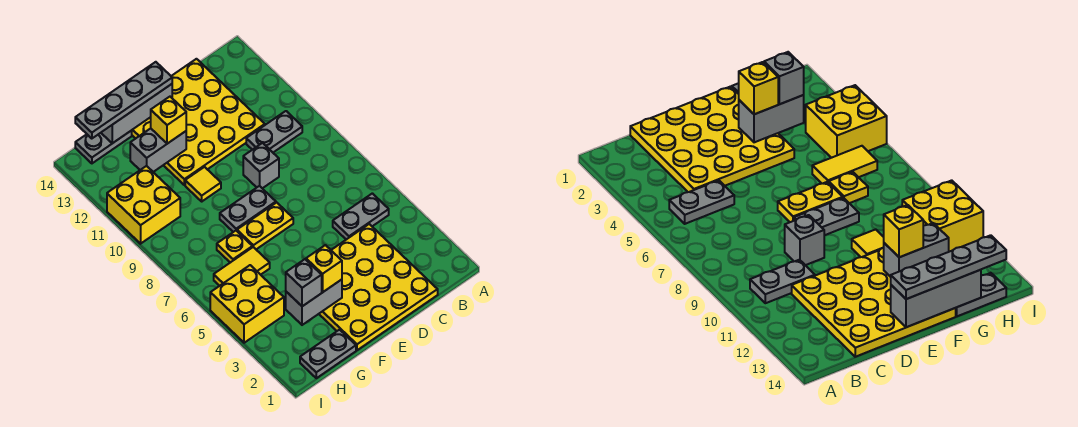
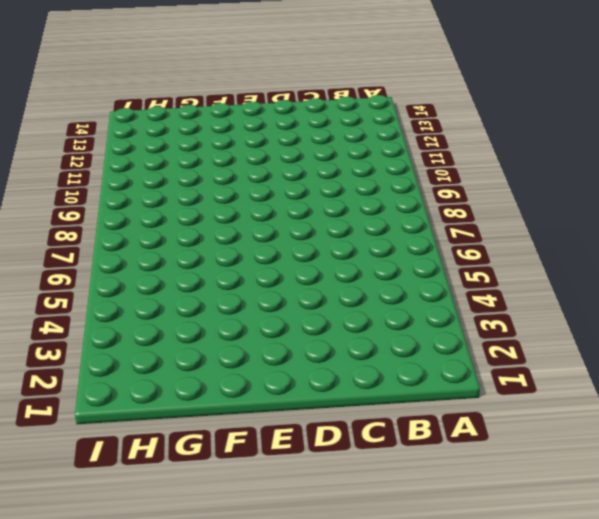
none -> grey 1x2 plate [333,193,389,240]
none -> grey 1x2 plate [246,111,302,152]
none -> yellow 4x4 plate [319,224,438,350]

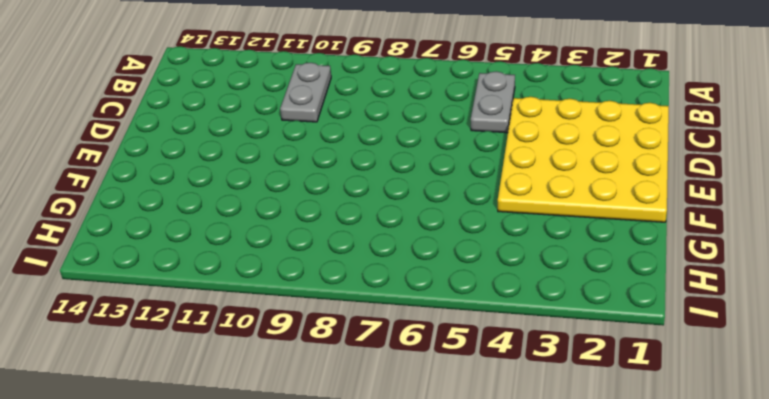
none -> yellow 4x4 plate [132,59,265,185]
none -> grey 1x1 brick [243,143,279,188]
none -> yellow 1x2 plate [237,202,293,249]

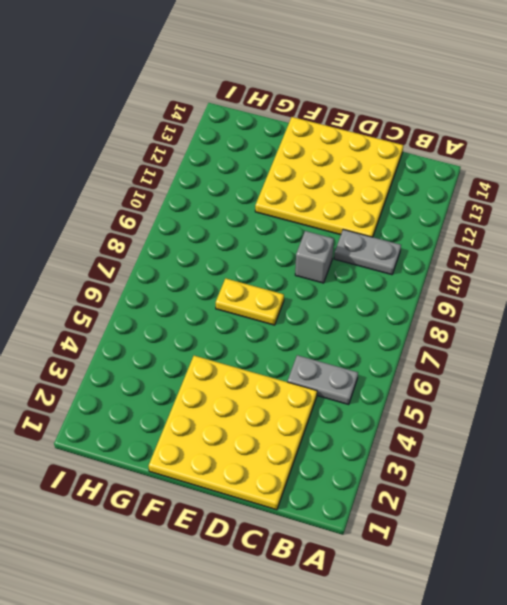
none -> grey 1x2 plate [220,186,276,232]
none -> yellow 1x1 tile [185,167,221,201]
none -> grey 1x2 plate [300,330,356,378]

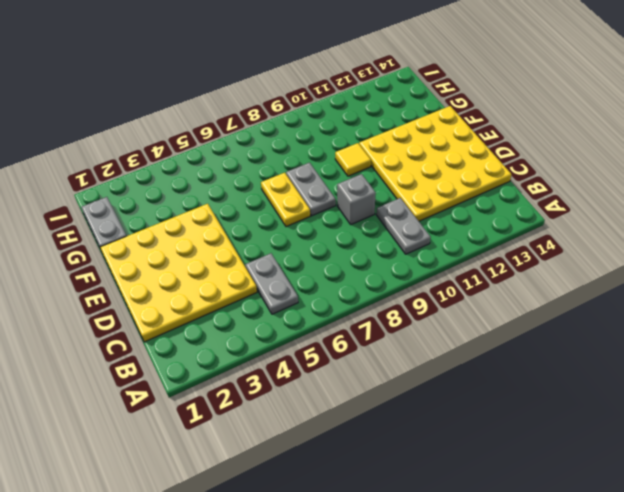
none -> yellow 1x2 tile [214,247,270,286]
none -> yellow 1x1 plate [217,231,252,263]
none -> grey 1x2 plate [75,130,132,163]

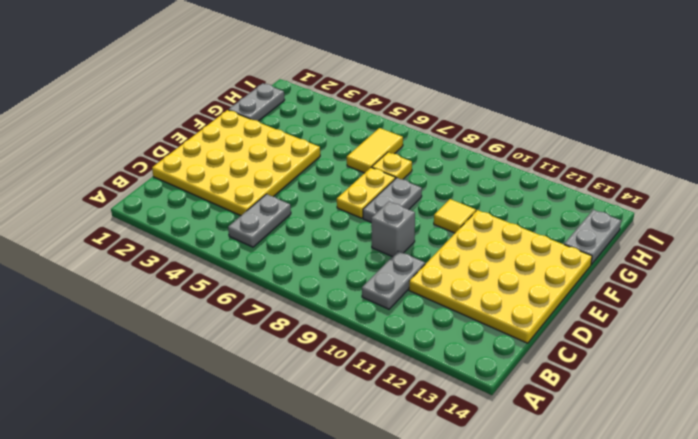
none -> yellow 2x2 brick [210,265,284,343]
none -> yellow 2x2 brick [107,166,180,244]
none -> grey 1x3 brick [101,84,172,143]

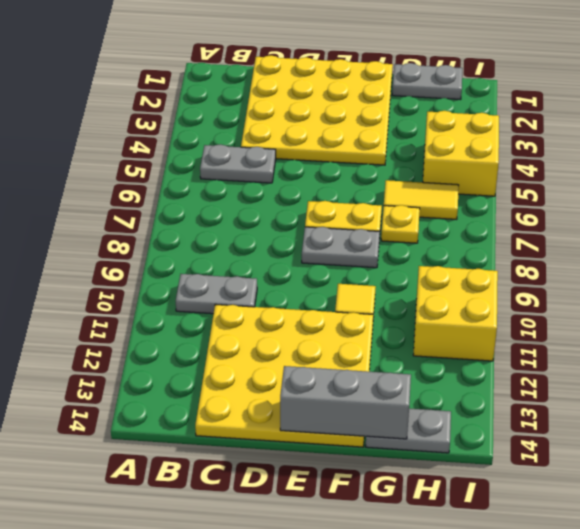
none -> grey 1x1 brick [243,143,279,188]
none -> grey 1x2 brick [286,280,342,325]
none -> grey 1x2 brick [130,128,186,172]

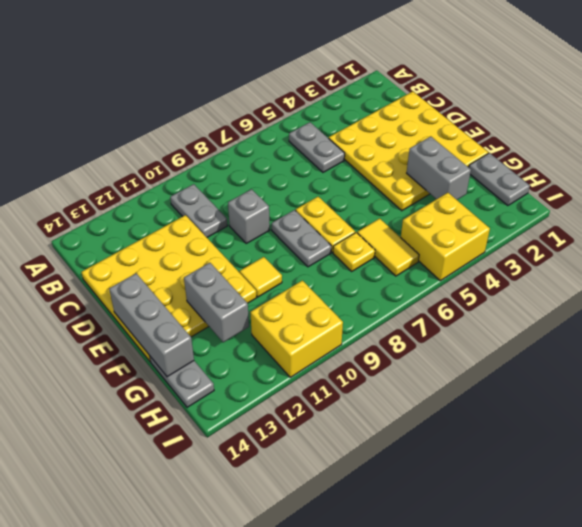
none -> grey 1x4 plate [75,62,172,139]
none -> yellow 1x1 brick [306,245,342,293]
none -> yellow 1x1 brick [151,97,186,144]

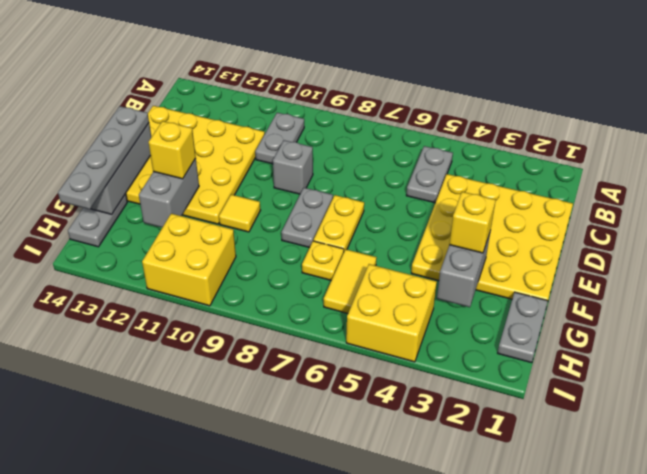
none -> grey 1x1 brick [286,259,322,306]

